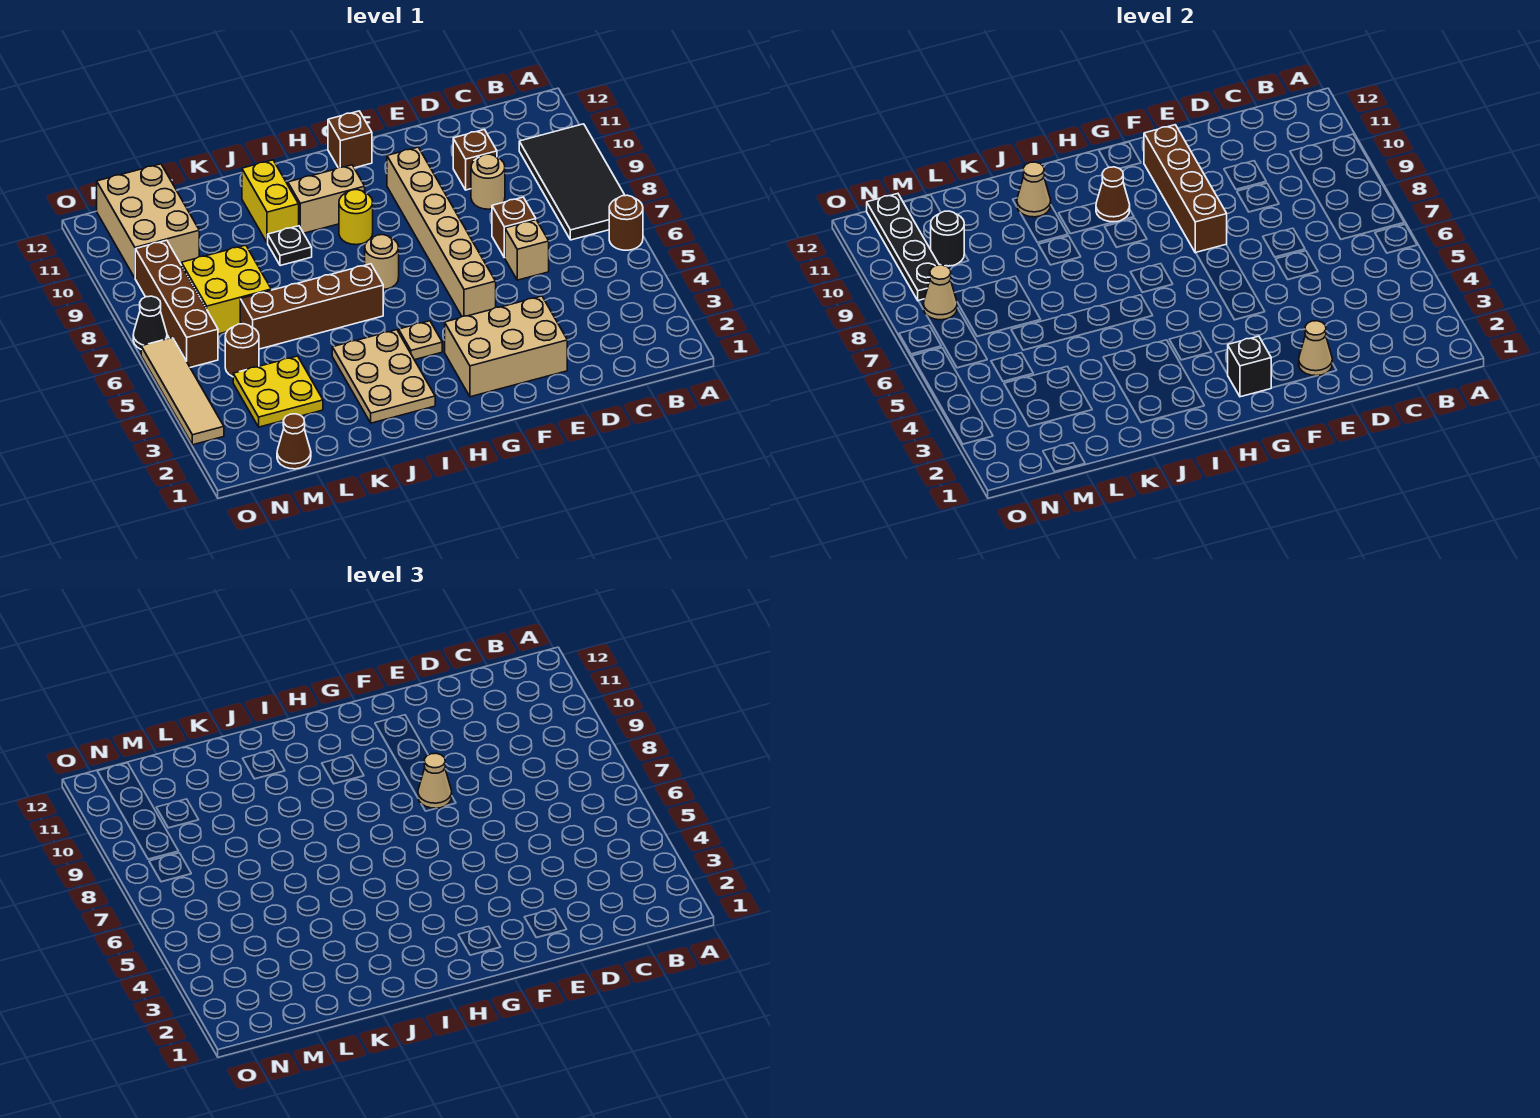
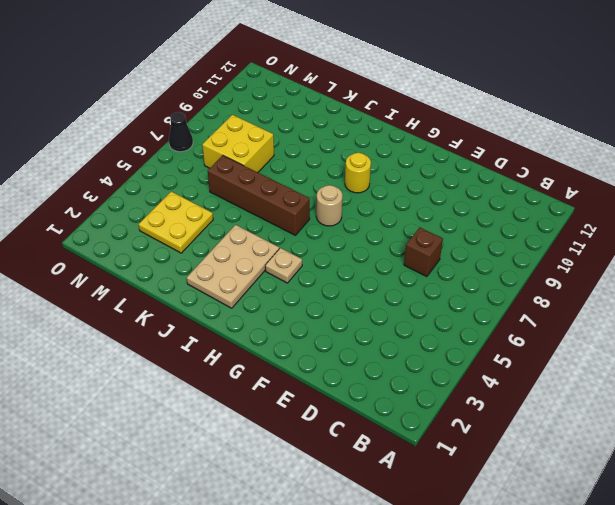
none -> brown 1x1 round brick [609,195,643,250]
none -> black 2x4 tile [519,124,625,240]
none -> tan 1x1 brick [505,220,549,280]
none -> tan 1x1 round brick [471,154,505,209]

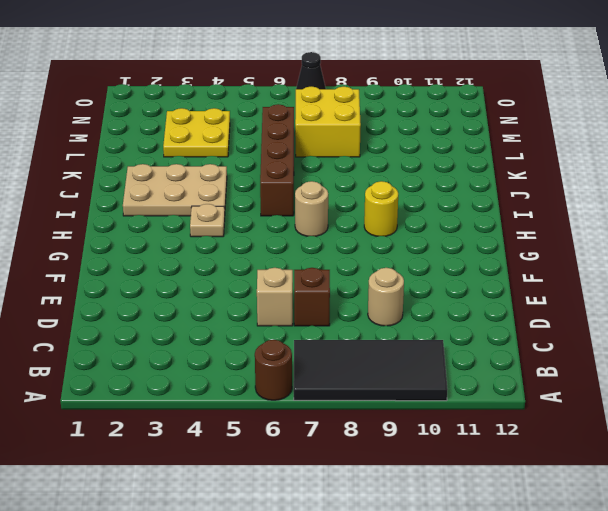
none -> brown 1x1 brick [453,130,497,190]
none -> tan 2x3 brick [445,296,567,397]
none -> tan 1x6 brick [387,147,496,316]
none -> brown 1x1 brick [328,111,372,168]

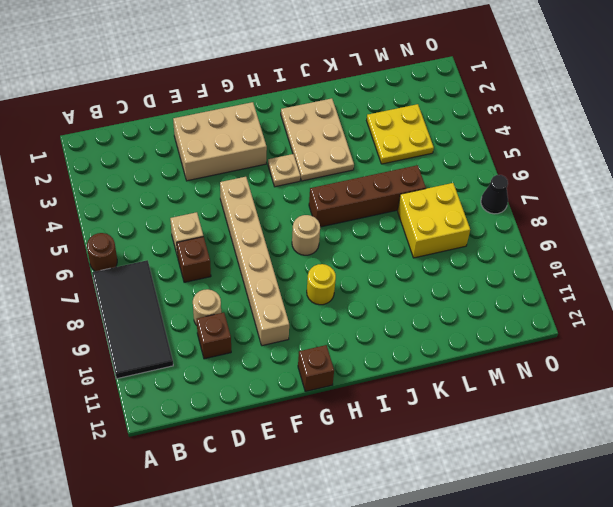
none -> tan 1x2 brick [288,165,365,233]
none -> black 1x1 plate [268,226,312,266]
none -> yellow 1x2 brick [242,160,299,243]
none -> brown 1x1 cone [277,414,311,469]

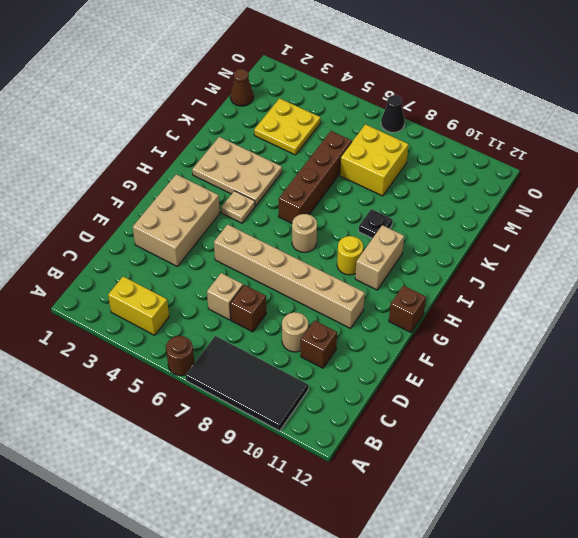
yellow 1x2 brick [108,276,169,335] -> yellow 1x2 brick moved to [242,160,299,243]
none -> brown 1x1 round brick [225,324,259,377]
none -> tan 2x3 brick [97,164,199,278]
none -> brown 1x4 brick [135,240,218,367]
none -> tan 1x4 tile [141,338,224,445]

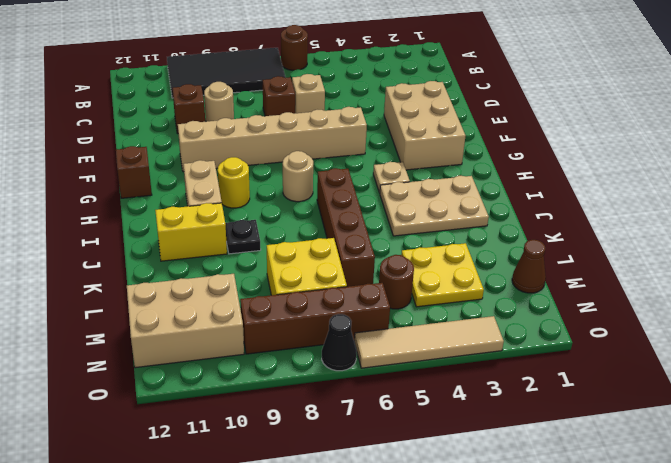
none -> tan 1x1 cone [1299,321,1332,376]
none -> brown 1x4 brick [1144,125,1227,253]
none -> black 1x1 brick [1228,336,1271,397]
none -> brown 1x1 cone [1096,167,1130,222]

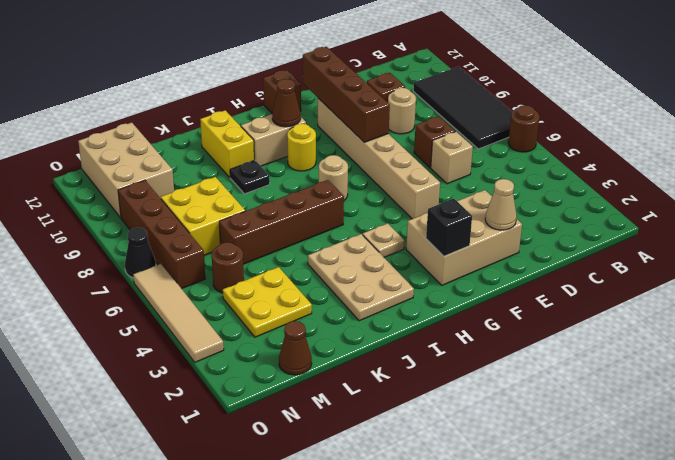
none -> tan 1x1 cone [1017,162,1051,217]
none -> black 1x1 round brick [931,211,964,266]
none -> tan 1x1 cone [923,265,957,320]
none -> black 1x4 plate [867,194,939,301]

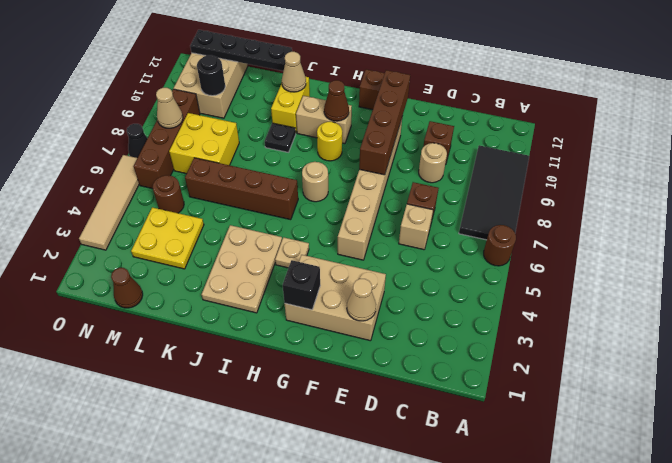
black 1x4 plate [190,30,292,71] -> black 1x4 plate turned to [867,194,939,301]
none -> tan 1x1 cone [418,753,452,809]

